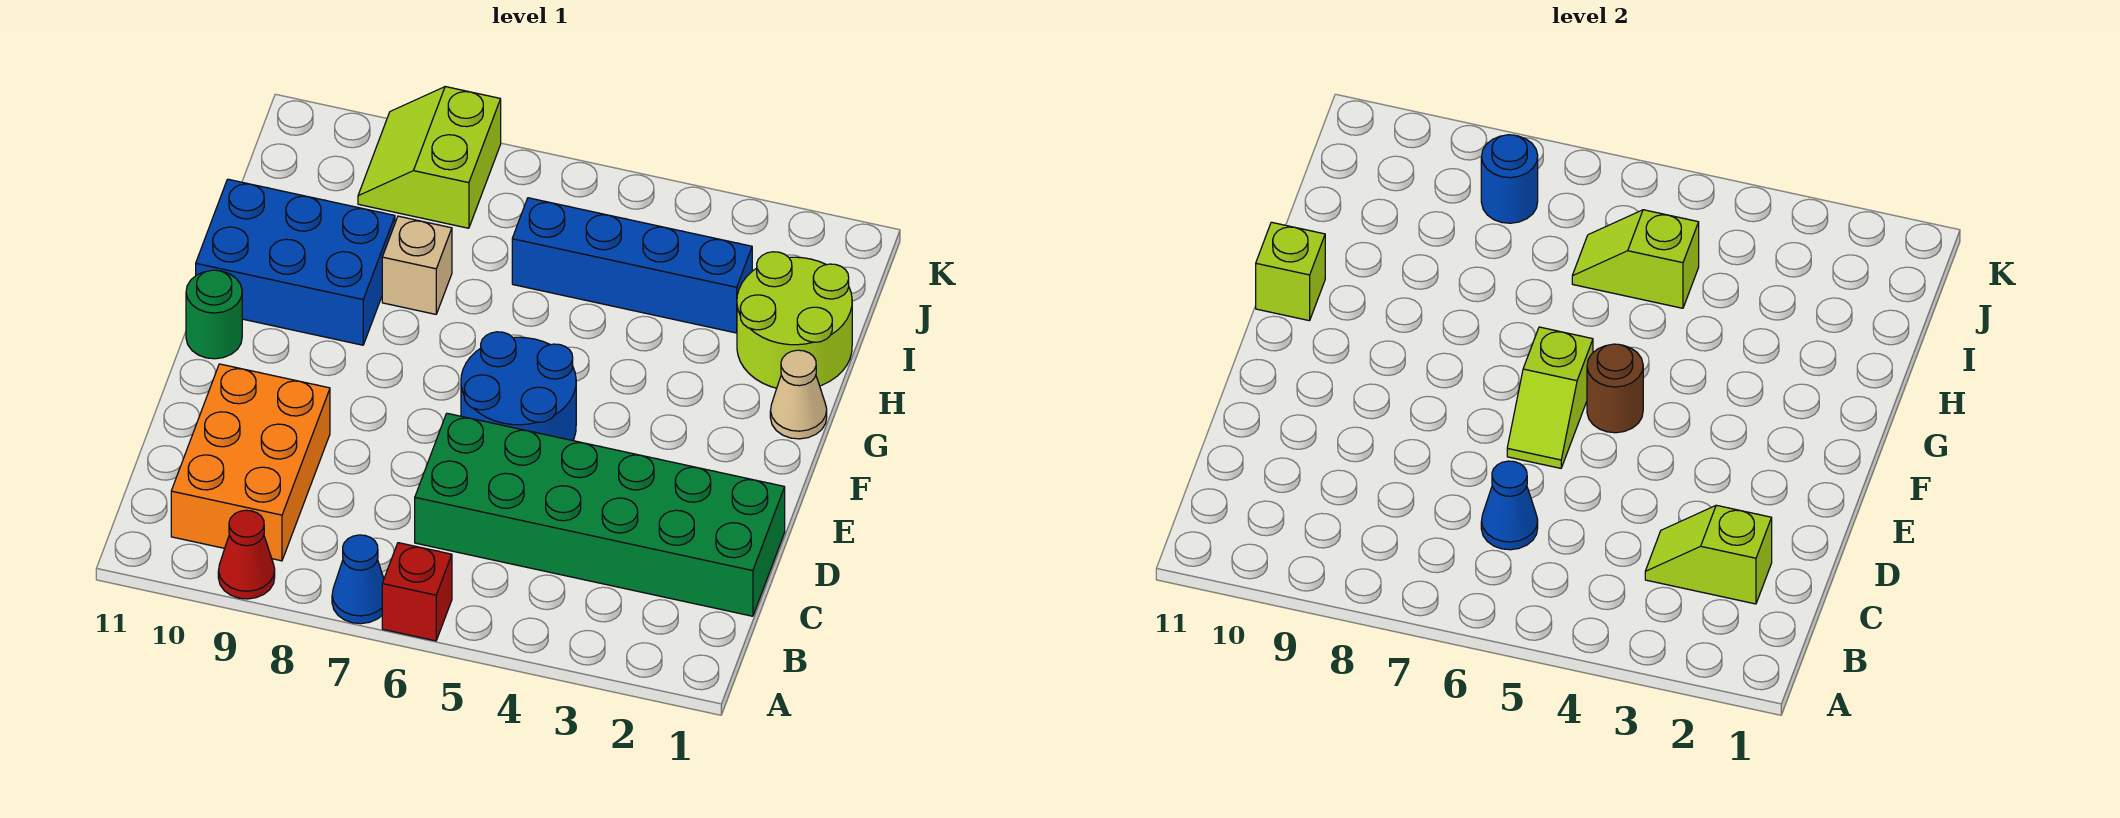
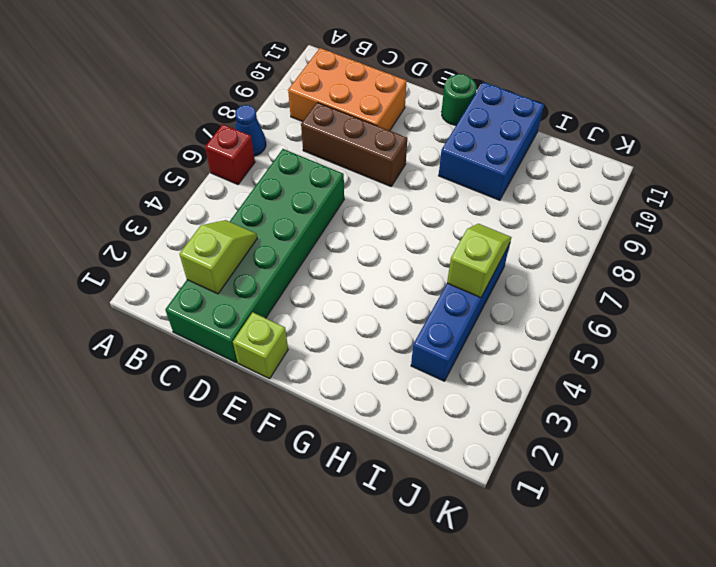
brown 1x3 brick [301,102,407,186] -> none
lime 1x1 brick [233,312,288,379] -> lime 1x1 brick moved to [1256,222,1325,321]
none -> red 1x1 cone [218,510,275,599]
none -> blue 2x2 round brick [461,332,576,441]
none -> tan 1x1 cone [770,350,827,439]

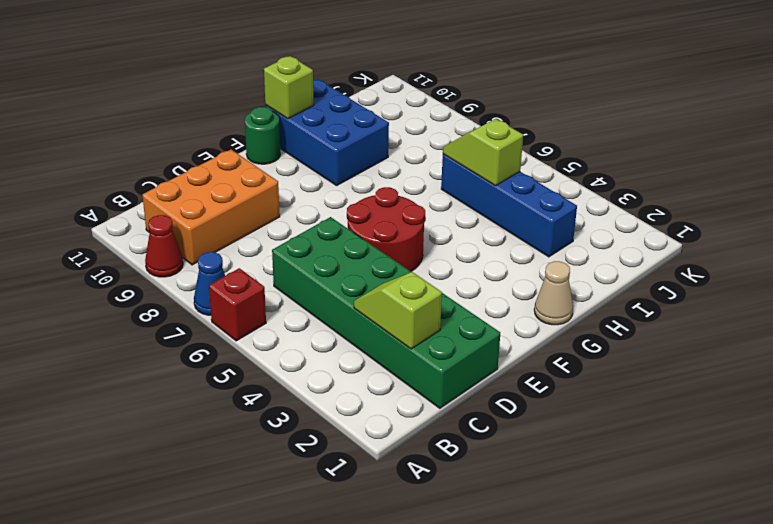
red 2x2 round brick [347,187,425,271] -> blue 2x2 round brick [461,332,576,441]
none -> lime 2x2 round brick [737,252,852,388]
none -> tan 1x1 brick [382,216,452,314]
none -> lime 2x2 slope [358,87,501,228]

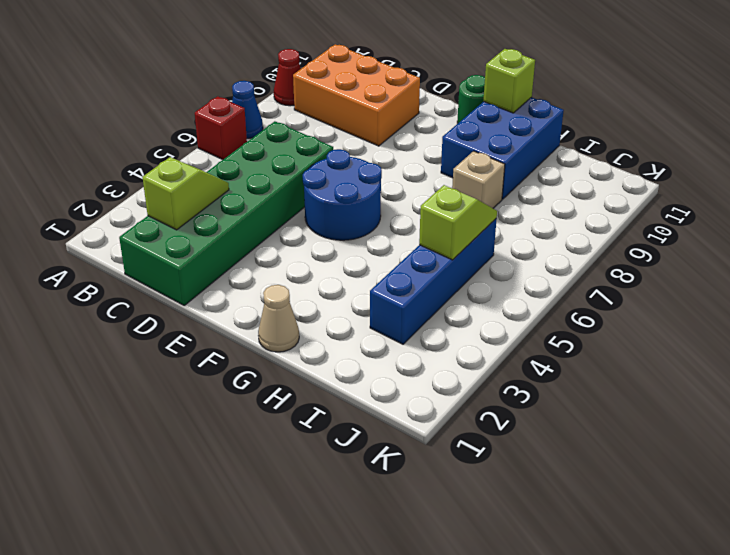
none -> lime 2x2 round brick [737,252,852,388]
none -> lime 2x2 slope [358,87,501,228]
none -> blue 1x1 cone [1481,461,1538,550]

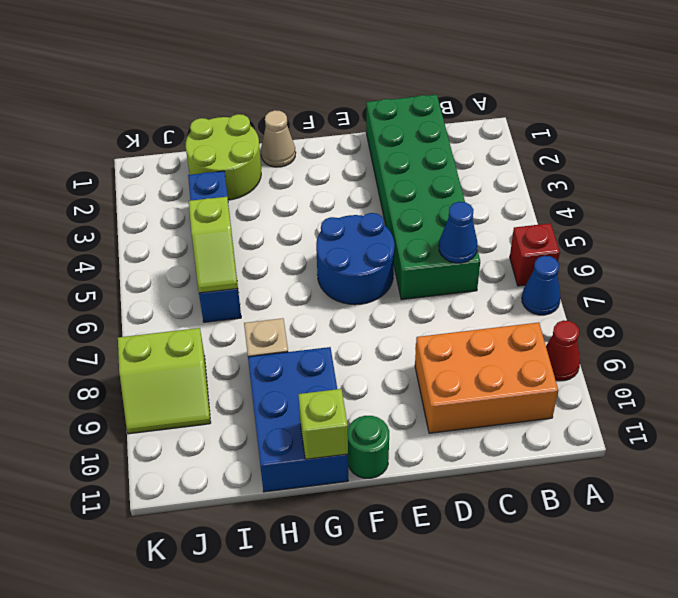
none -> lime 1x2 slope [1645,505,1772,604]
none -> lime 1x2 slope [1507,327,1593,468]
none -> brown 1x1 round brick [1587,344,1643,433]

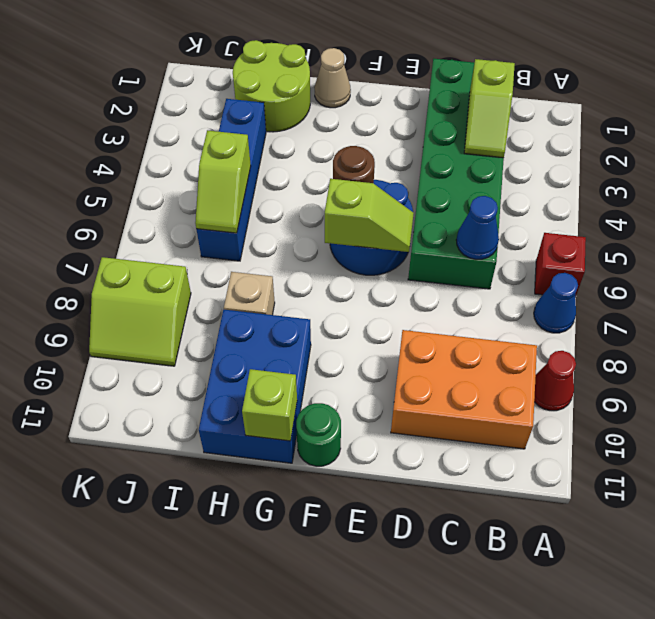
none -> blue 1x1 round brick [1481,135,1538,223]

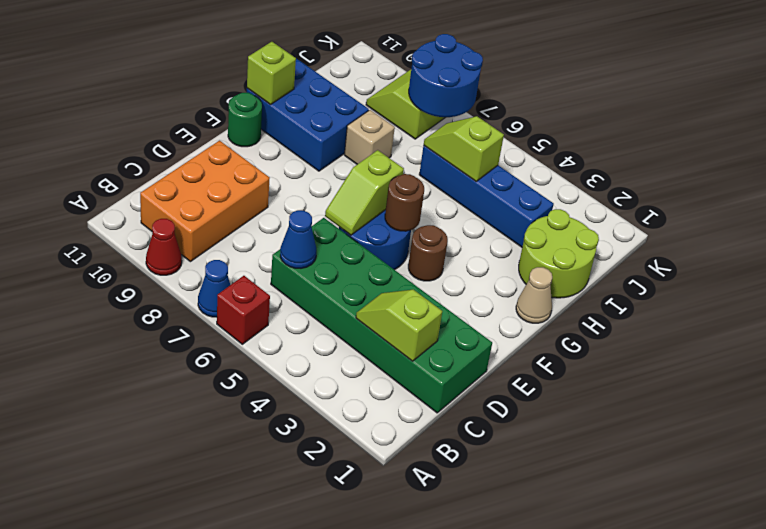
brown 1x1 round brick [408,225,448,281] -> none
blue 2x2 round brick [409,34,483,117] -> blue 1x1 round brick [1481,135,1538,223]

